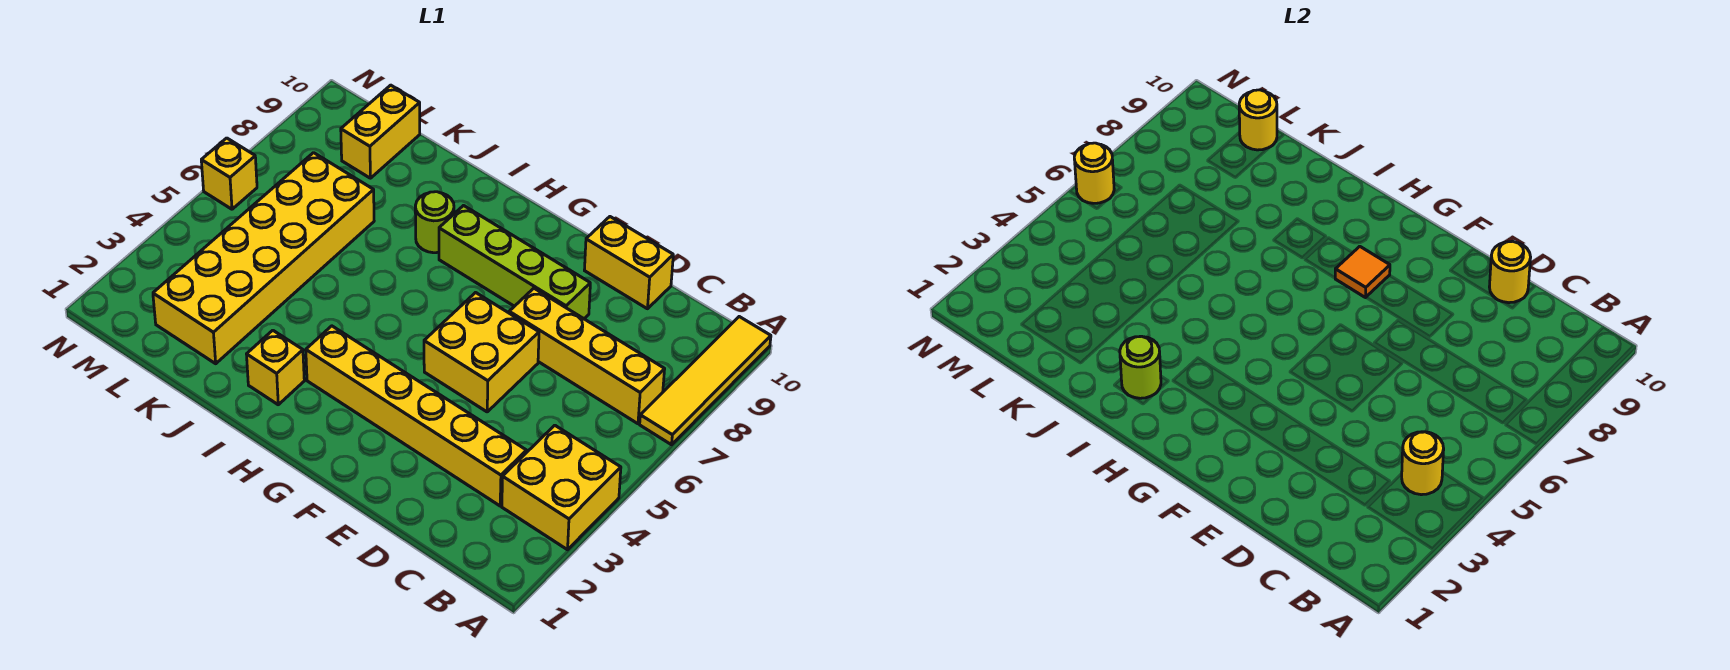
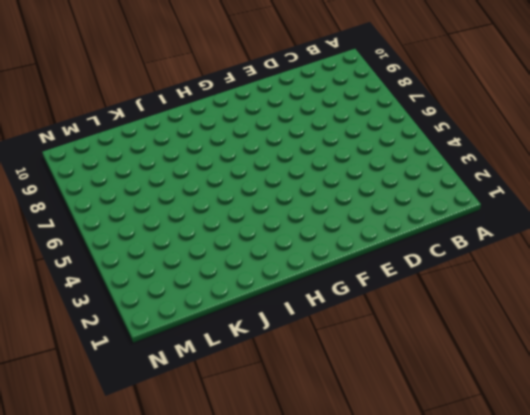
none -> yellow 2x2 brick [502,425,621,550]
none -> yellow 1x4 tile [640,317,771,445]
none -> yellow 1x4 brick [509,288,665,424]

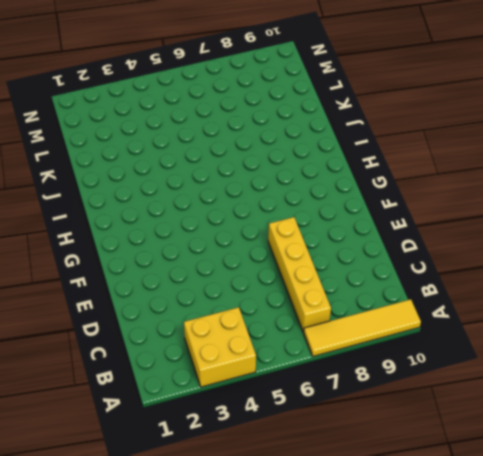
none -> yellow 1x6 brick [306,326,527,506]
none -> yellow 1x2 brick [584,217,673,309]
none -> yellow 2x2 brick [424,293,539,412]

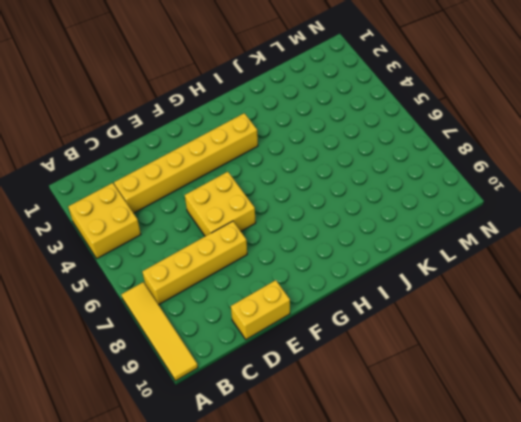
none -> lime 1x4 brick [439,206,590,319]
none -> yellow 1x1 brick [247,330,304,405]
none -> lime 1x1 round brick [415,192,454,253]

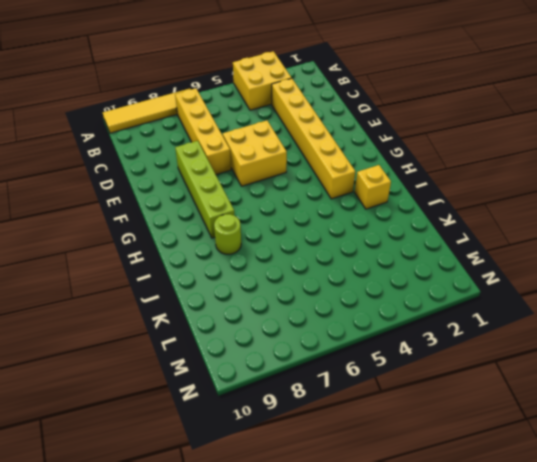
none -> yellow 1x2 brick [584,217,673,309]
none -> yellow 2x6 brick [153,153,374,364]
none -> yellow 1x2 brick [341,85,420,178]

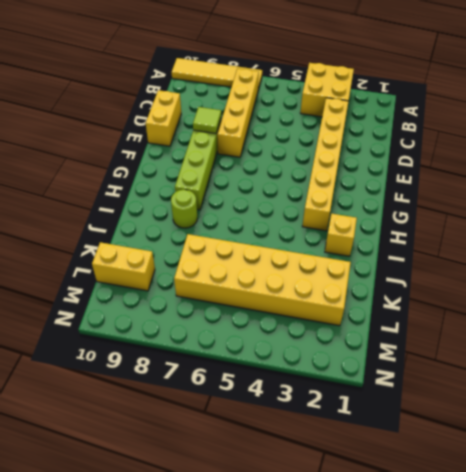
lime 1x1 tile [193,107,221,134] -> none
none -> yellow 2x2 brick [424,293,539,412]
none -> yellow 1x1 brick [201,138,257,209]
none -> yellow 1x1 round brick [1402,432,1444,495]

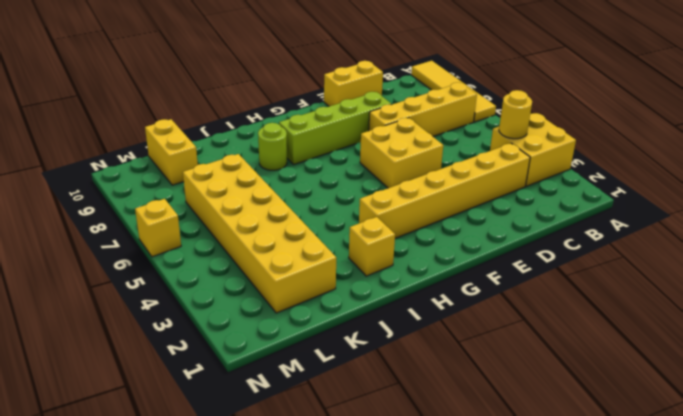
none -> yellow 1x1 round brick [1489,241,1531,303]
none -> orange 1x1 tile [1335,246,1390,298]
none -> lime 1x1 round brick [1120,336,1161,398]

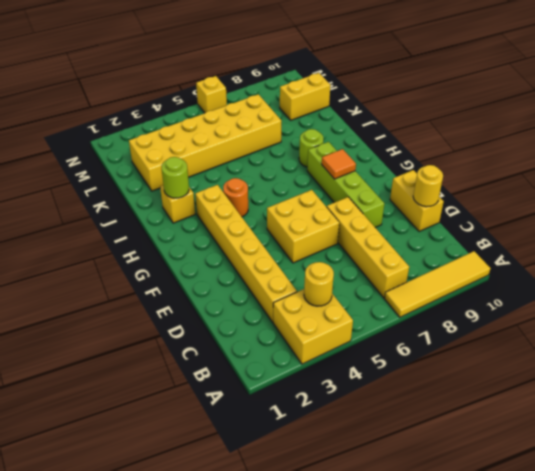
orange 1x1 round brick [223,178,248,217] -> none
none -> yellow 1x1 round brick [1239,90,1277,150]
none -> yellow 1x1 round brick [1074,143,1114,203]

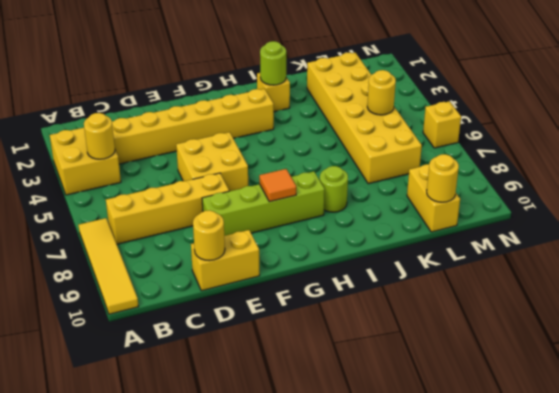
yellow 1x1 round brick [367,70,396,115] -> yellow 1x1 round brick moved to [1074,143,1114,203]

